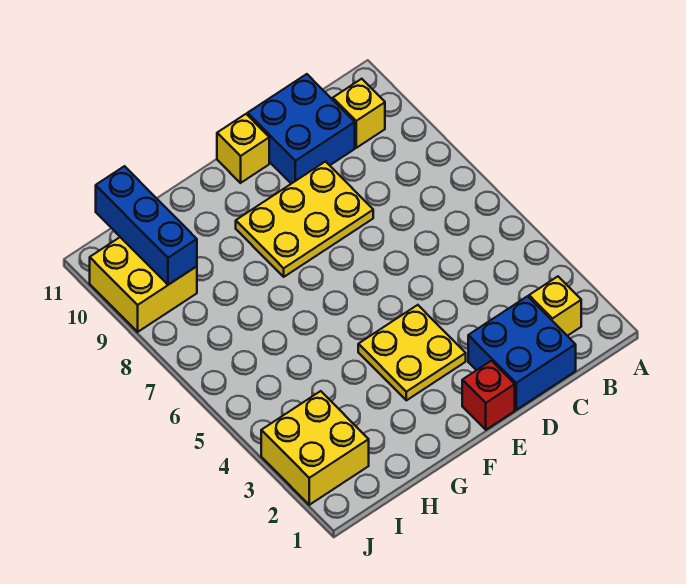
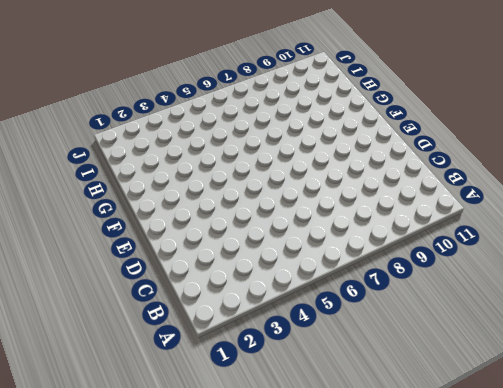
none -> yellow 1x1 brick [529,277,581,336]
none -> yellow 1x1 brick [333,79,385,148]

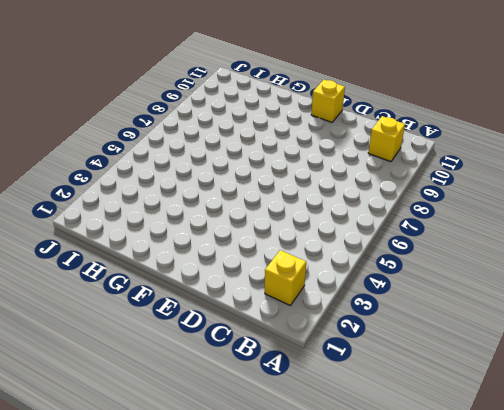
none -> blue 2x2 brick [468,296,576,410]
none -> blue 2x2 brick [248,74,355,184]

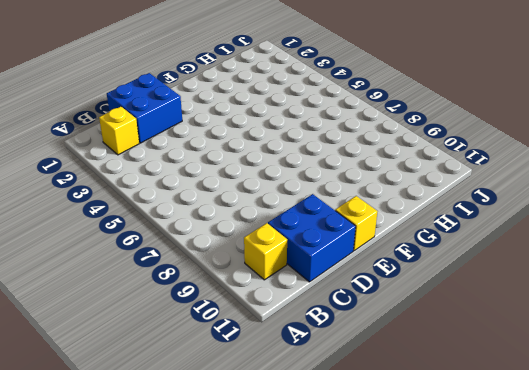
none -> yellow 2x3 plate [236,162,373,277]
none -> red 1x1 brick [462,361,515,430]

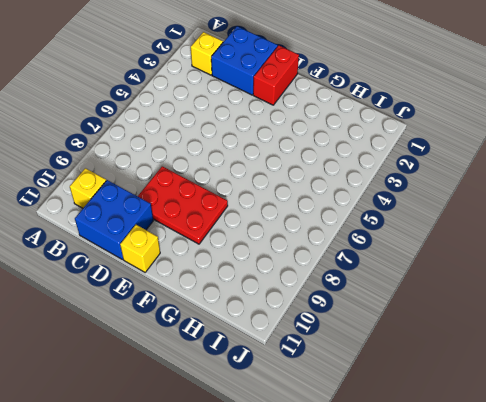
red 2x3 plate [138,166,228,244] -> yellow 2x3 plate [236,162,373,277]
red 1x2 brick [253,46,299,105] -> red 1x1 brick [462,361,515,430]
none -> yellow 2x2 plate [358,305,466,400]
none -> yellow 2x2 brick [261,391,369,505]

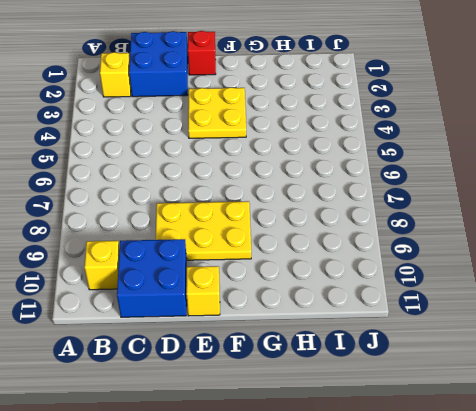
none -> yellow 2x2 brick [261,391,369,505]
none -> yellow 2x2 brick [90,237,197,332]

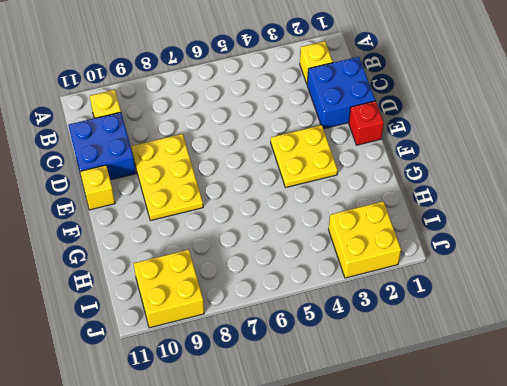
none -> blue 1x3 brick [96,166,197,285]

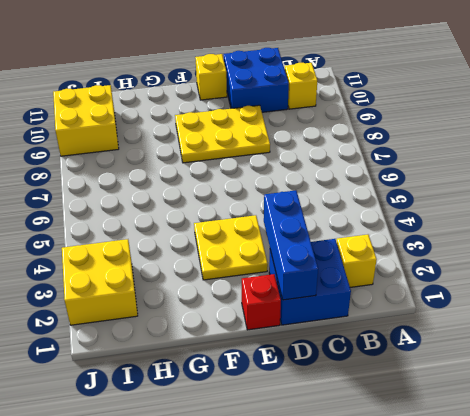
blue 1x3 brick [264,190,318,300] -> blue 1x3 brick moved to [96,166,197,285]

